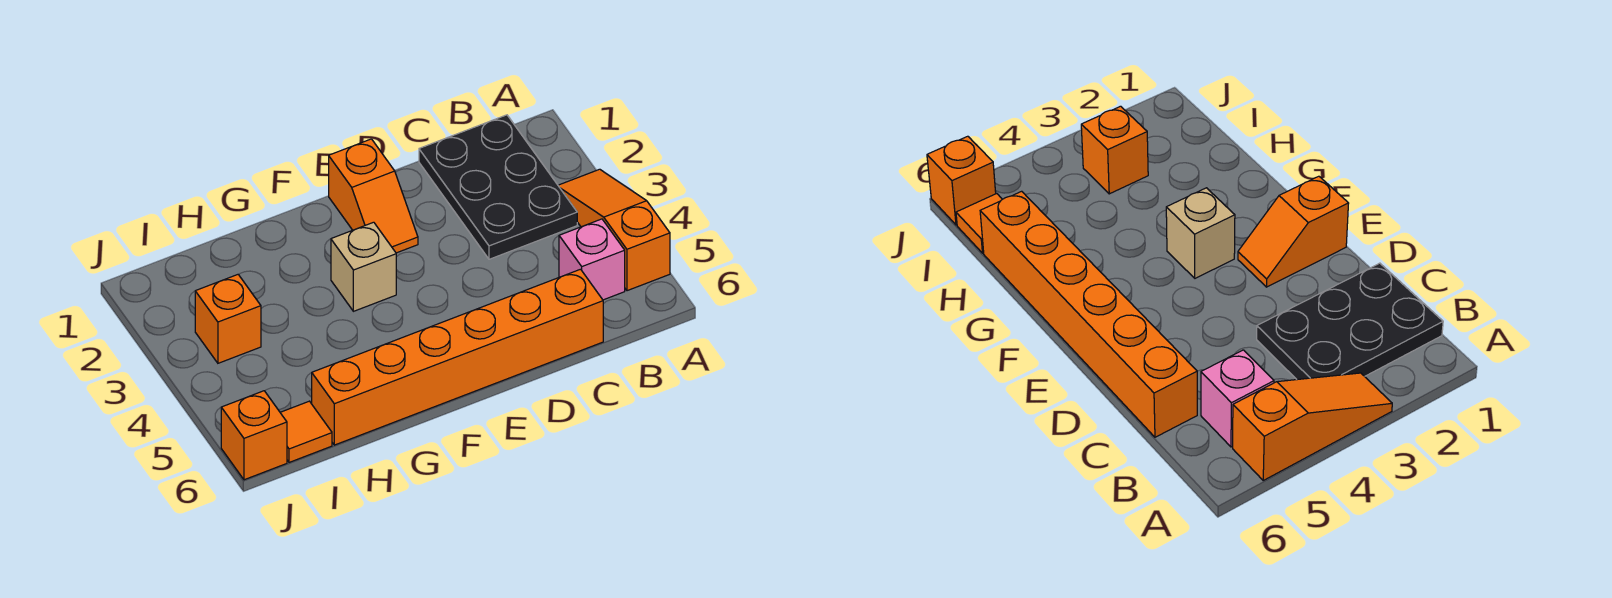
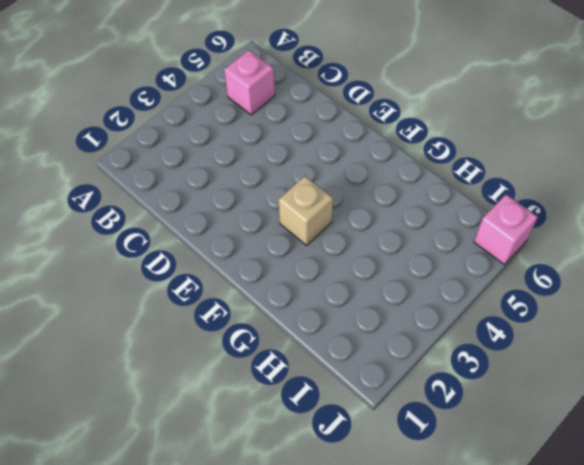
pink 1x1 brick [474,195,538,264] -> orange 1x1 brick [221,391,287,480]
none -> orange 1x3 slope [558,169,670,291]
none -> black 2x3 plate [419,115,577,259]

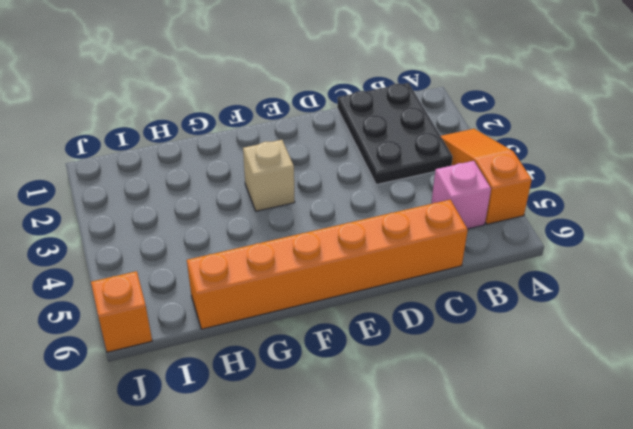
none -> orange 1x2 slope [329,139,418,253]
none -> orange 1x1 brick [195,275,261,363]

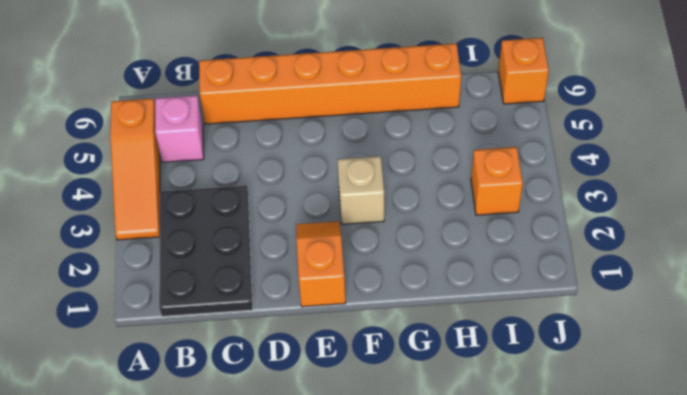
none -> orange 1x1 tile [280,401,332,462]

